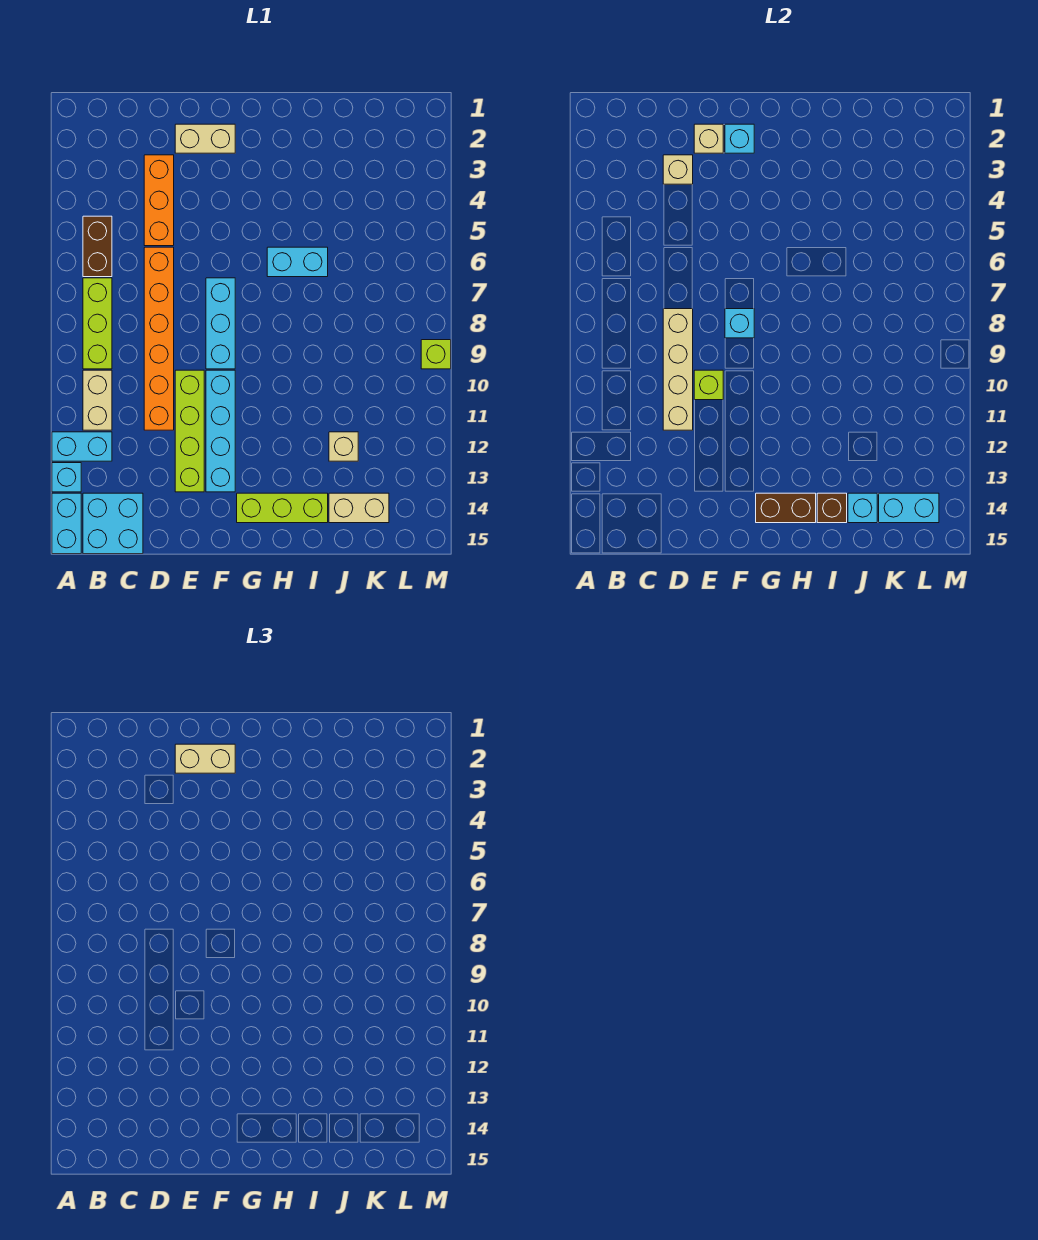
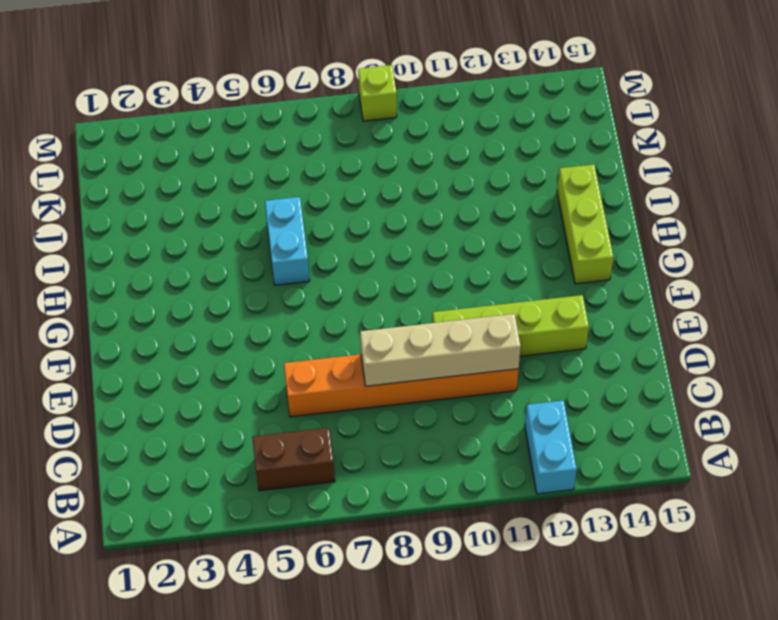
none -> cyan 1x1 brick [52,463,81,492]
none -> cyan 1x2 brick [52,493,81,554]
none -> lime 1x3 brick [83,278,112,369]

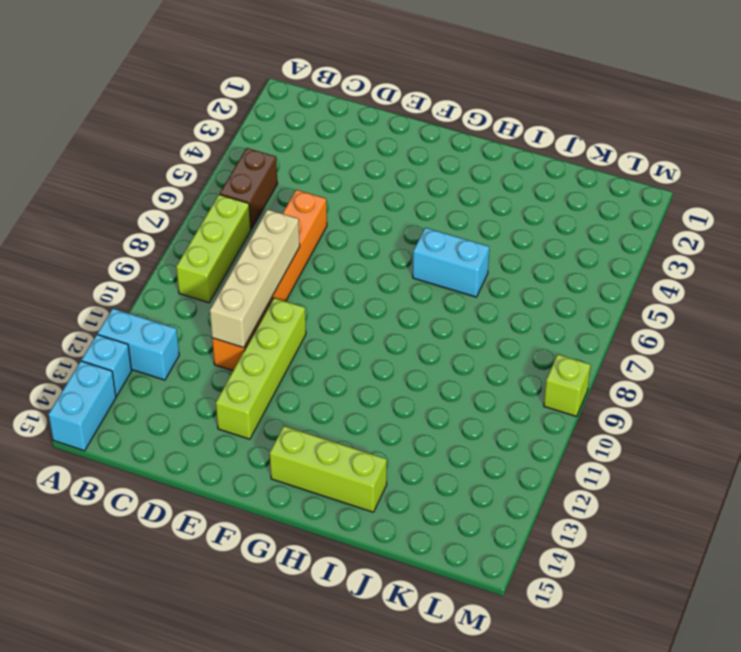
none -> tan 1x2 brick [83,370,112,430]
none -> cyan 2x2 brick [83,493,143,554]
none -> orange 1x3 brick [144,155,174,246]

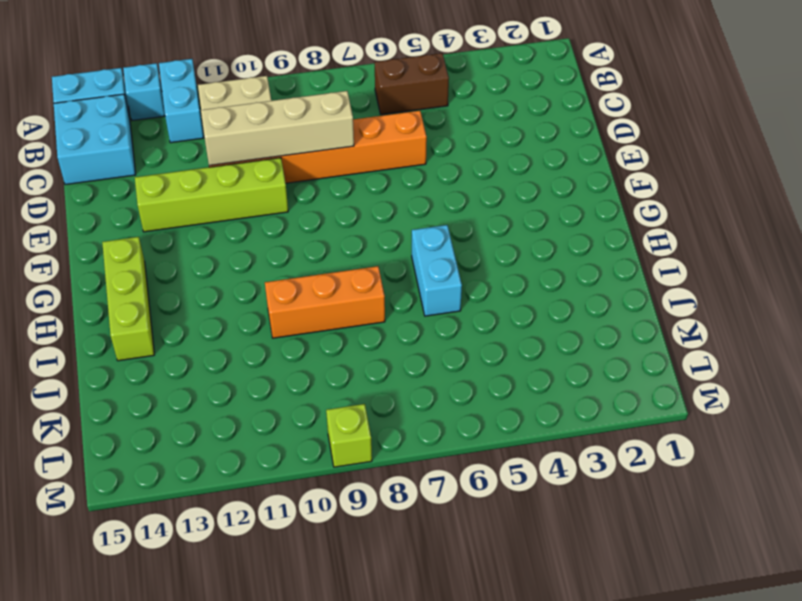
orange 1x3 brick [265,266,385,338] -> orange 1x3 brick moved to [144,155,174,246]
none -> lime 1x3 brick [83,278,112,369]
none -> tan 1x2 brick [175,124,235,153]
none -> cyan 1x3 brick [206,278,235,369]

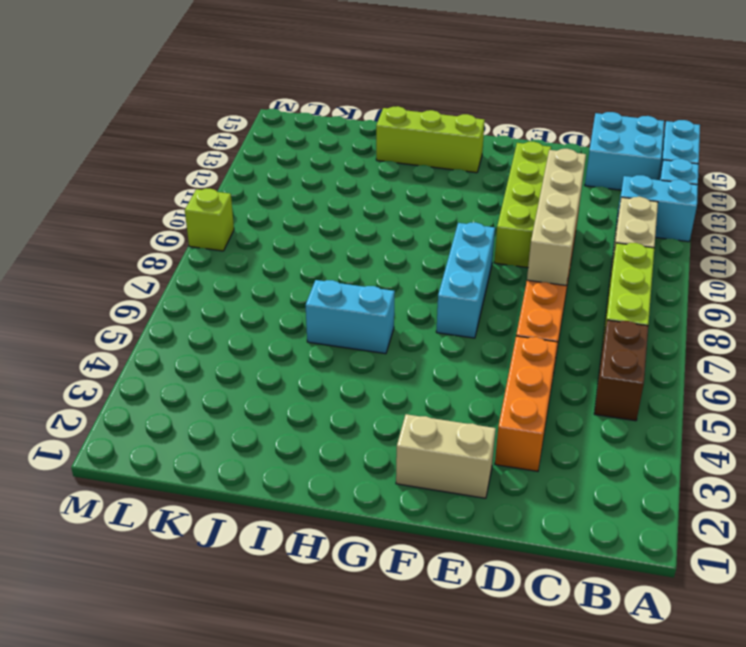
none -> cyan 1x4 brick [206,370,235,492]
none -> tan 1x1 brick [329,432,358,461]
none -> tan 1x2 brick [329,493,389,523]

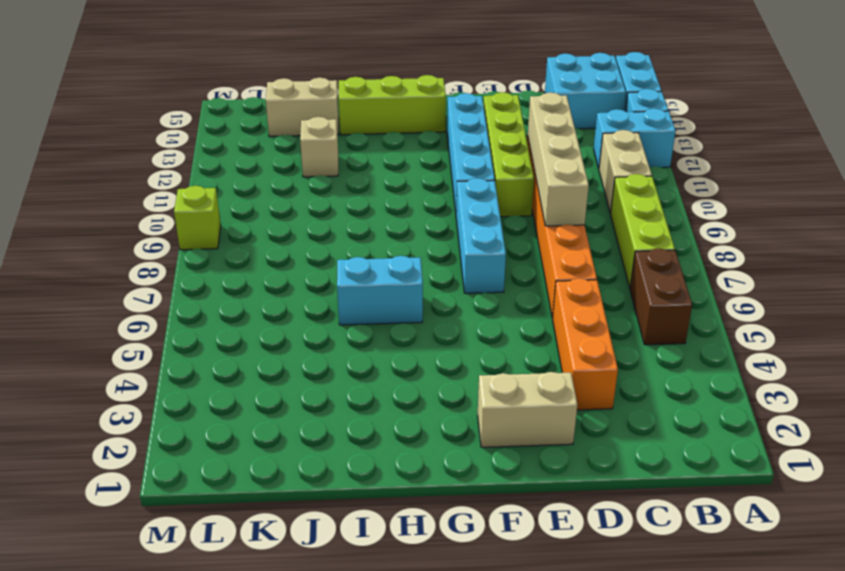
none -> tan 1x1 brick [663,155,693,184]
none -> tan 1x1 brick [694,124,723,153]
none -> lime 1x1 brick [694,370,723,400]

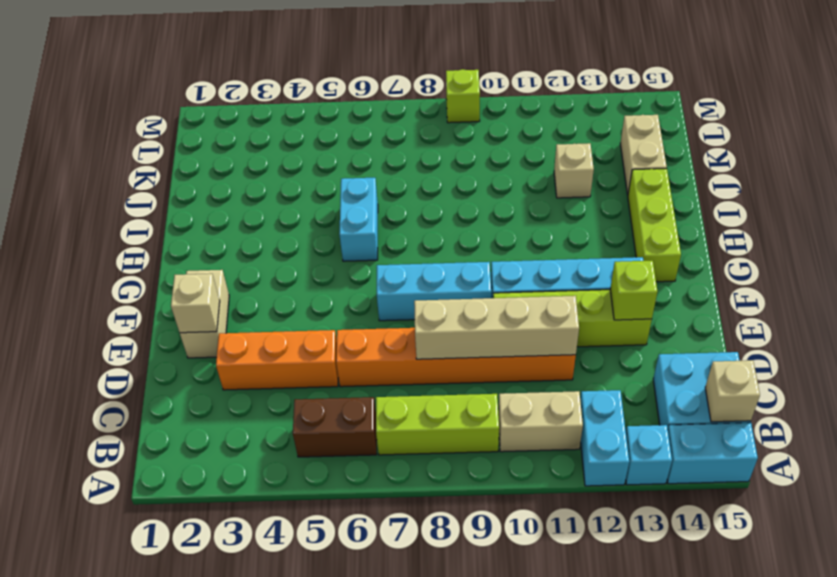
tan 1x1 brick [705,360,760,422] -> tan 1x1 brick moved to [663,155,693,184]
lime 1x1 brick [610,260,657,320] -> lime 1x1 brick moved to [694,370,723,400]
none -> cyan 1x1 brick [725,124,754,153]
none -> cyan 1x1 brick [725,309,754,338]
none -> brown 1x2 brick [756,493,816,523]

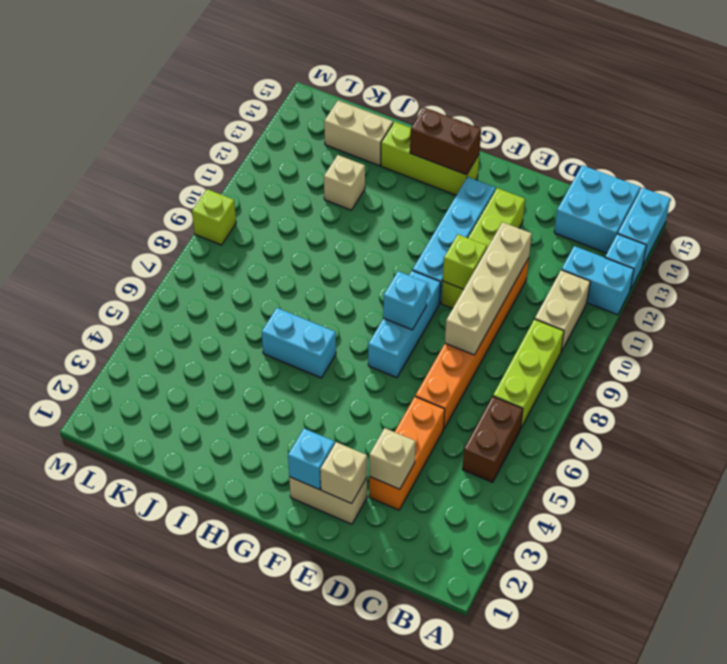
none -> brown 1x1 brick [817,493,847,523]
none -> cyan 1x1 brick [848,493,877,523]
none -> cyan 1x2 brick [879,493,939,523]

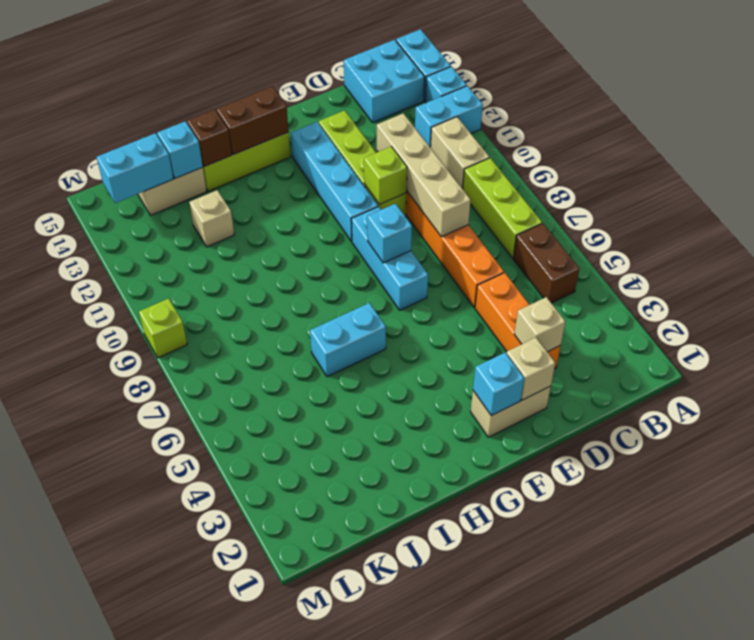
none -> tan 1x2 brick [175,744,235,773]

